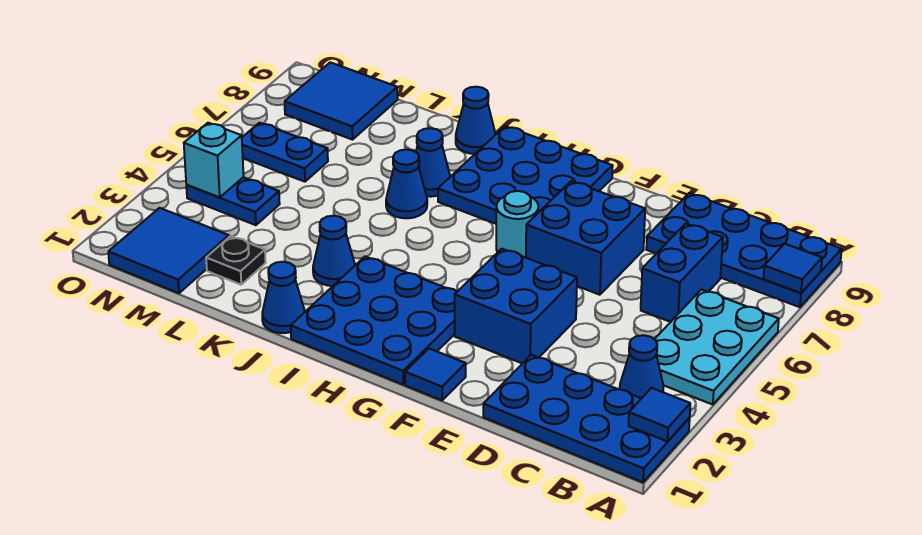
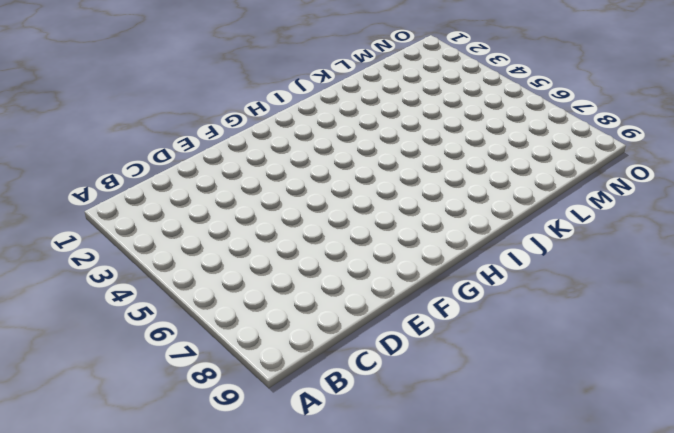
none -> blue 2x4 plate [483,355,690,482]
none -> cyan 2x3 plate [655,289,779,405]
none -> blue 2x4 plate [646,193,842,307]

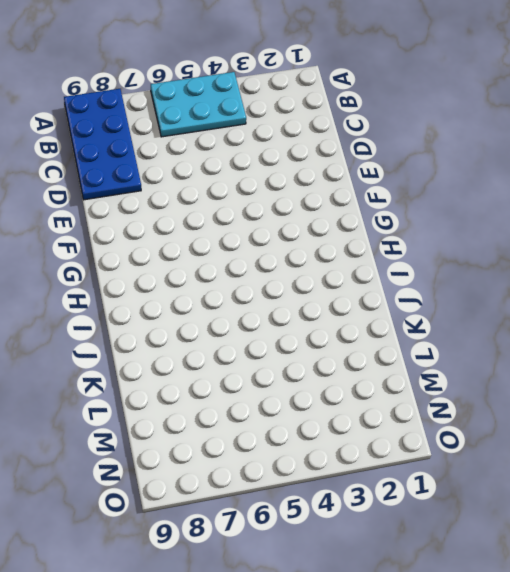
none -> blue 2x4 plate [483,355,690,482]
none -> blue 1x1 cone [620,335,664,398]
none -> blue 1x2 brick [641,224,723,322]

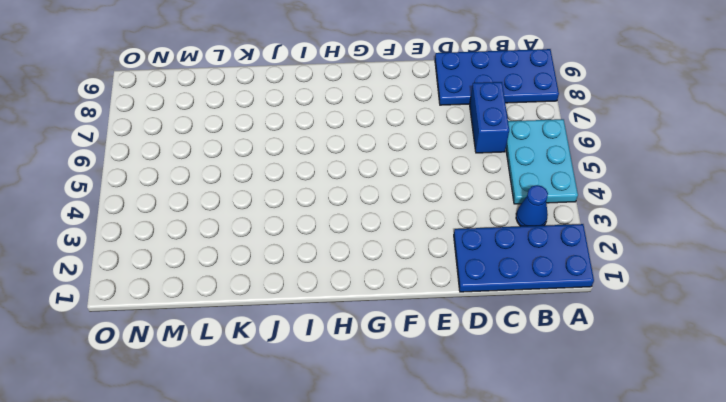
none -> blue 2x2 brick [455,249,577,364]
none -> blue 2x2 brick [526,181,645,295]
none -> blue 1x1 tile [405,349,466,400]

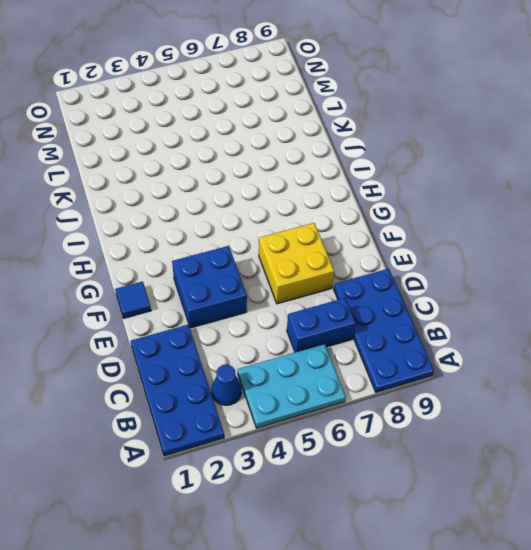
yellow 2x2 brick [259,223,334,304] -> blue 2x2 brick [526,181,645,295]
none -> blue 3x3 plate [291,256,457,384]
none -> cyan 1x1 round brick [496,191,539,258]
none -> blue 3x3 plate [438,126,613,224]

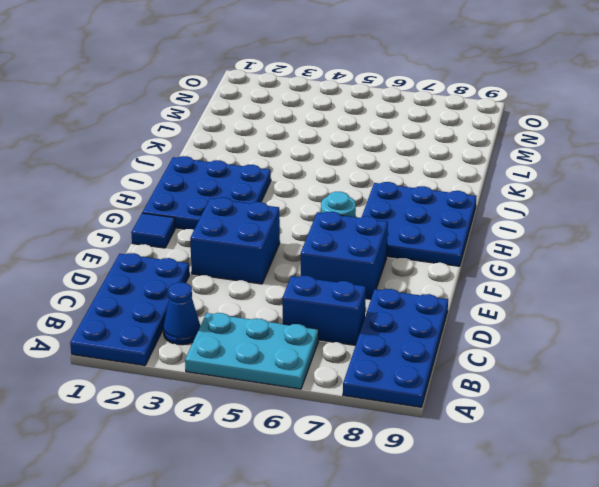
none -> blue 1x1 cone [262,262,305,333]
none -> blue 1x1 cone [313,216,355,286]
none -> blue 1x1 cone [386,150,427,218]

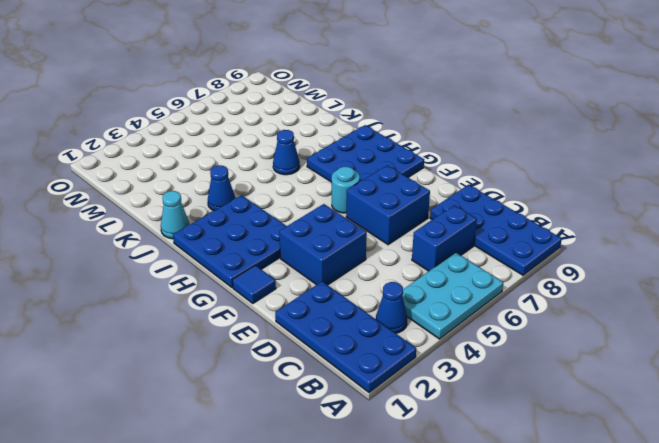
cyan 1x1 cone [161,191,189,239] -> blue 1x1 cone [262,262,305,333]
none -> blue 1x1 cone [416,128,450,197]
none -> blue 1x1 cone [456,87,496,154]
none -> black 1x1 plate [206,236,266,285]

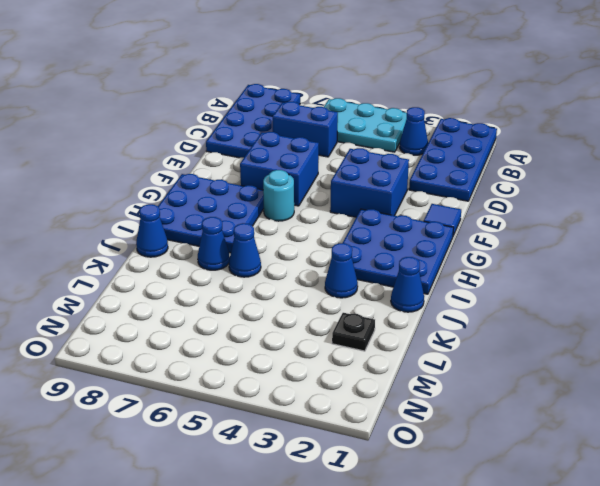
none -> blue 2x2 tile [108,208,229,293]
none -> blue 1x2 plate [186,177,280,225]
none -> blue 1x2 plate [242,123,328,182]

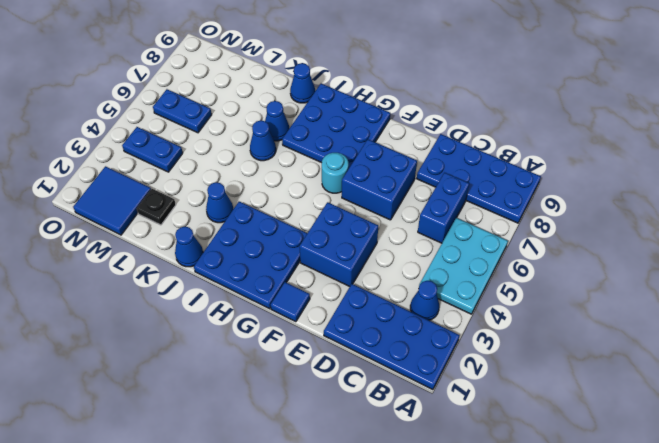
none -> blue 2x2 tile [285,62,398,140]
none -> blue 1x1 tile [629,388,690,442]
none -> blue 1x1 tile [763,244,822,293]

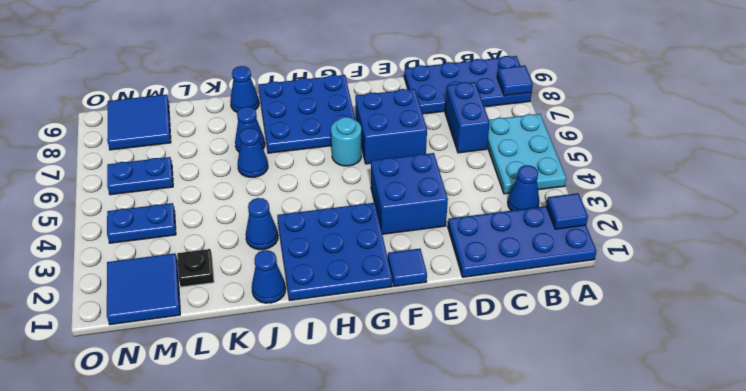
none -> cyan 1x1 brick [184,123,244,197]

